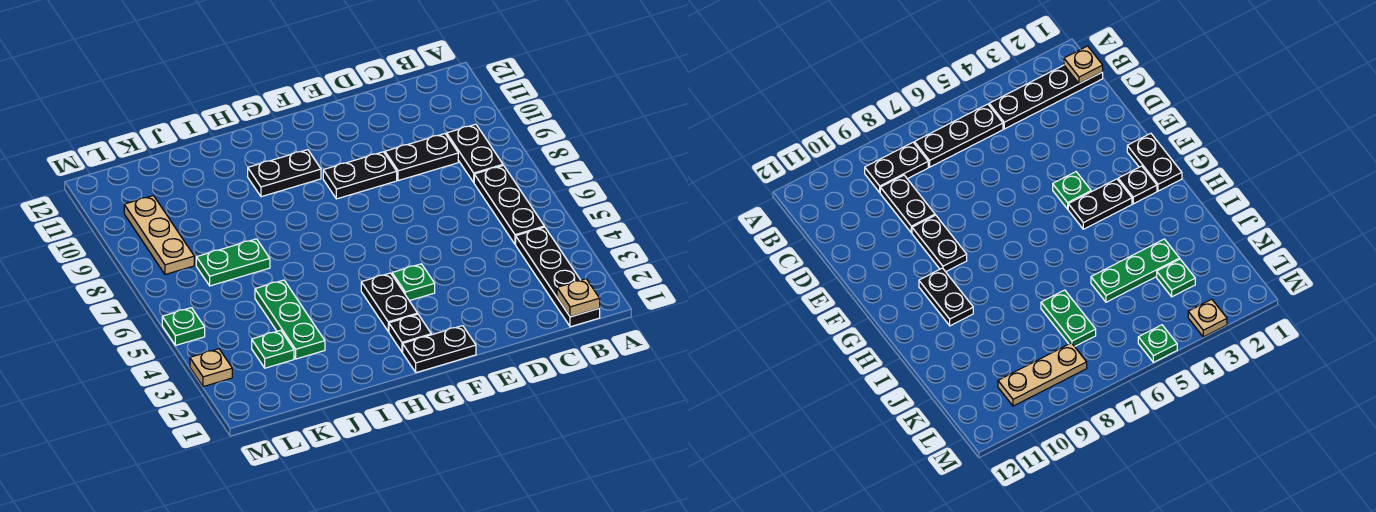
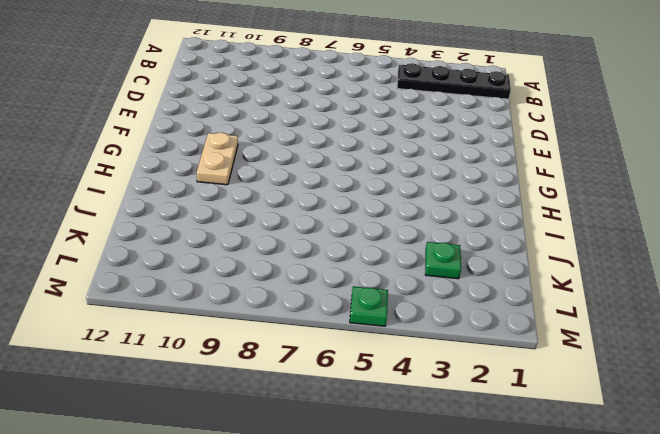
tan 1x2 plate [197,133,238,185] -> black 1x2 plate [248,150,321,197]
none -> black 1x3 plate [474,165,544,244]
none -> black 1x2 plate [447,124,503,182]
none -> black 1x2 plate [385,134,458,181]

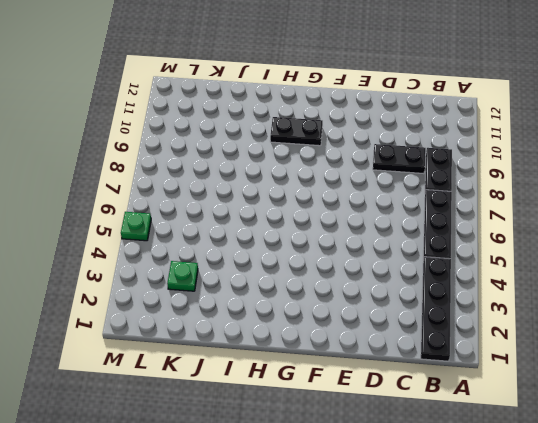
none -> black 1x2 plate [323,152,397,199]
none -> black 1x2 plate [403,326,476,373]
none -> green 1x1 plate [392,264,435,301]

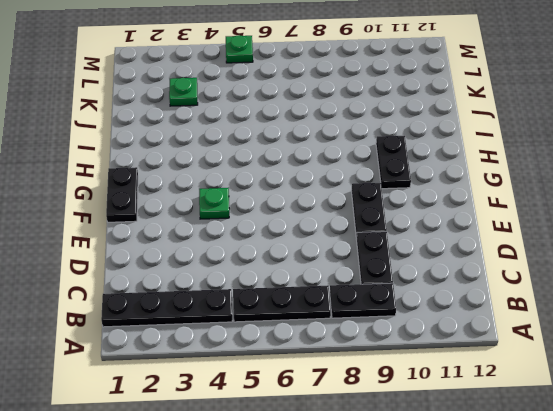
none -> black 1x1 plate [389,314,431,352]
none -> black 1x2 plate [361,273,418,331]
none -> green 1x3 plate [255,280,325,359]

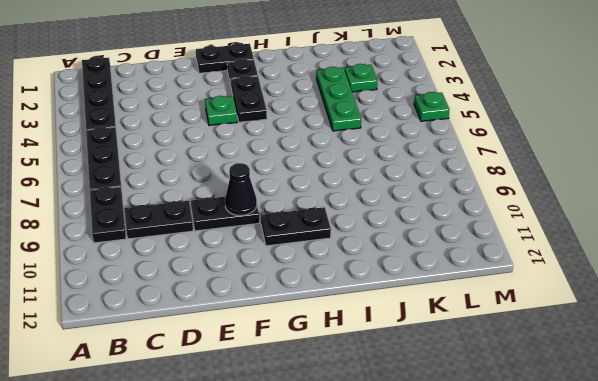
black 1x1 cone [225,163,257,216] -> none
none -> green 1x2 plate [196,239,270,286]
none -> tan 1x3 plate [124,196,194,275]
none -> tan 1x1 plate [190,349,232,387]

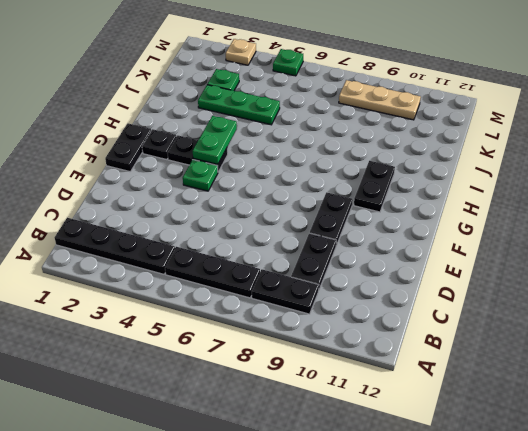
green 1x2 plate [193,116,237,164] -> green 1x2 plate moved to [196,239,270,286]
none -> tan 1x1 plate [557,279,600,317]

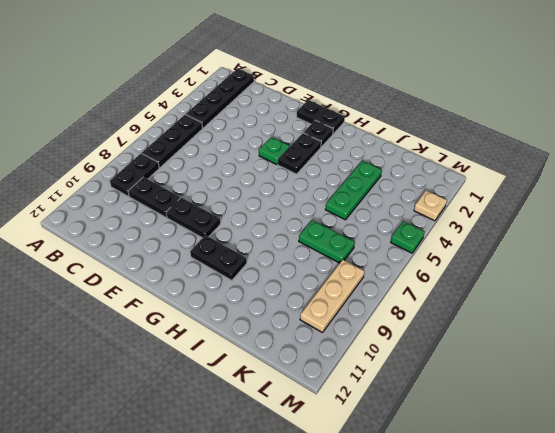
none -> green 1x1 plate [252,330,294,368]
none -> tan 1x1 plate [557,279,600,317]

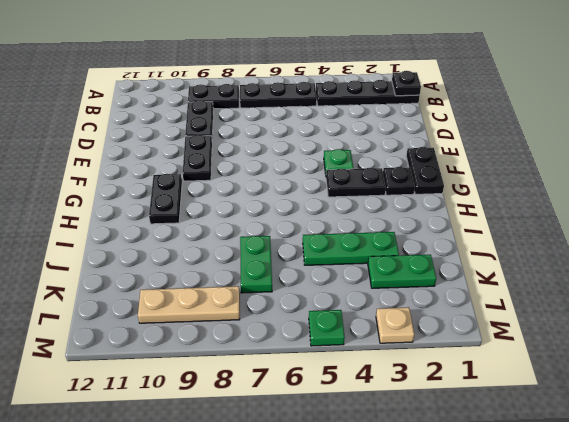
black 1x1 plate [392,71,421,96] -> tan 1x1 plate [557,279,600,317]
green 1x2 plate [368,255,436,288] -> green 1x1 plate [252,330,294,368]

